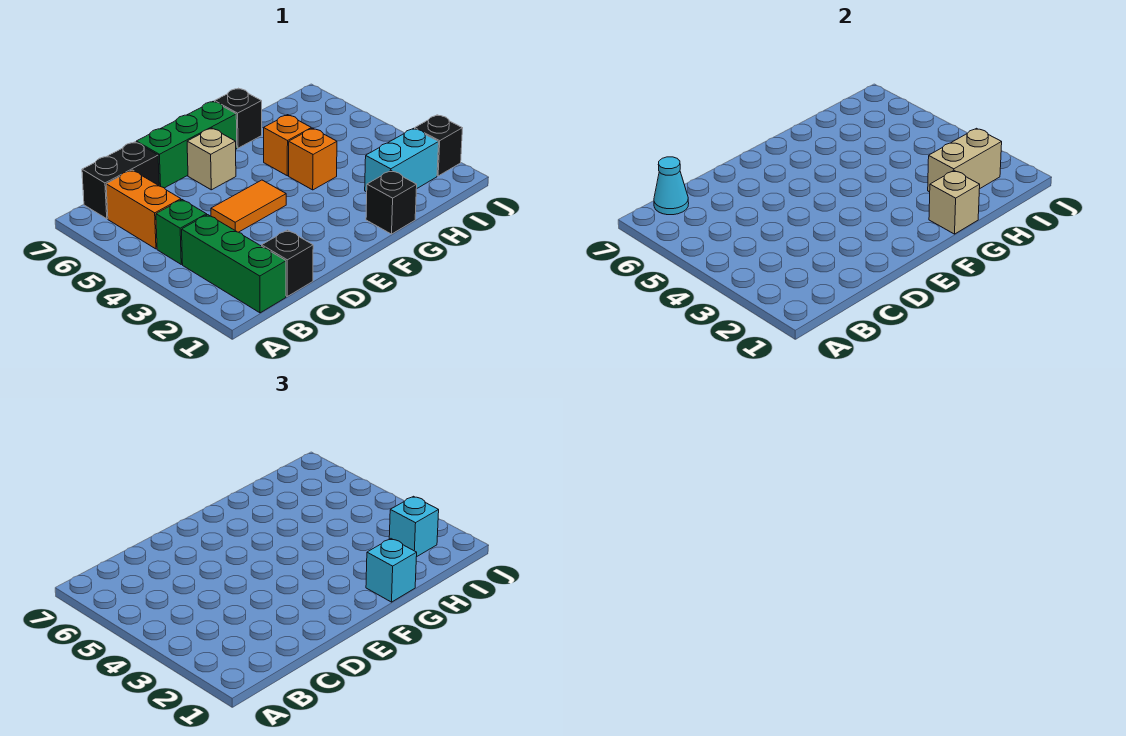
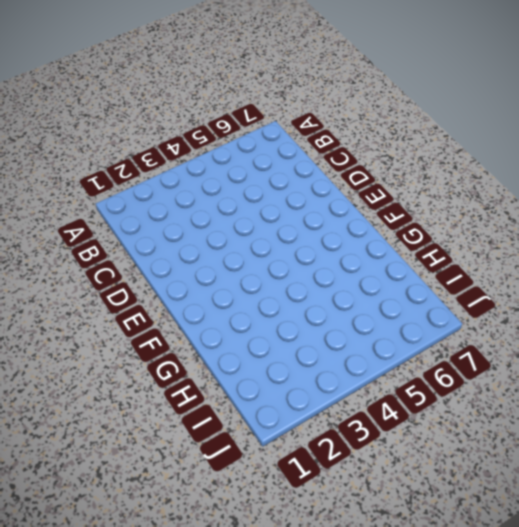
none -> green 1x3 brick [182,215,286,313]
none -> green 1x1 brick [156,200,207,264]
none -> orange 1x2 brick [106,170,181,249]

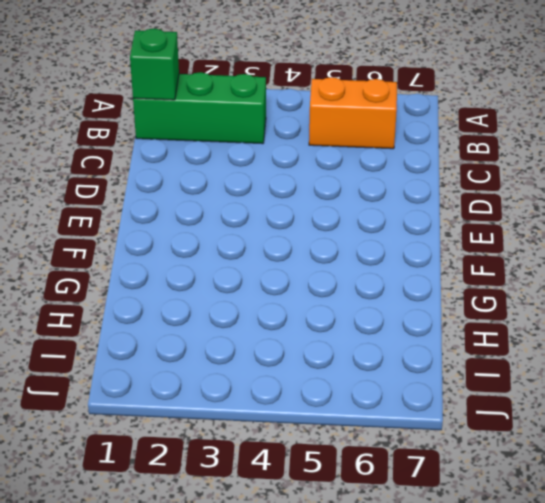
green 1x1 brick [130,28,179,100] -> green 1x1 brick moved to [156,200,207,264]
none -> black 1x2 brick [82,142,159,219]
none -> black 1x1 brick [262,230,313,296]
none -> orange 1x2 tile [211,180,286,232]

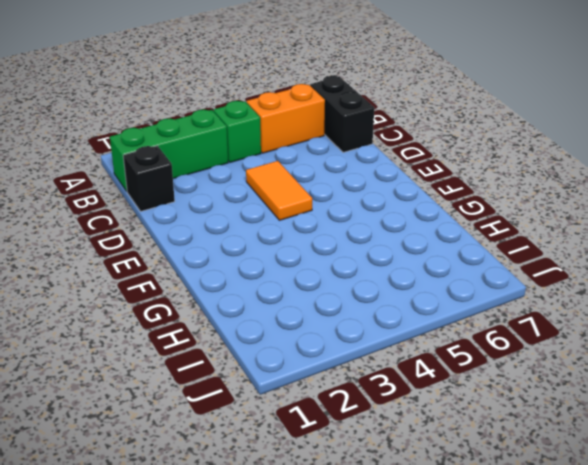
none -> green 1x3 brick [136,101,237,188]
none -> tan 1x1 brick [187,128,236,190]
none -> black 1x1 brick [366,171,417,234]

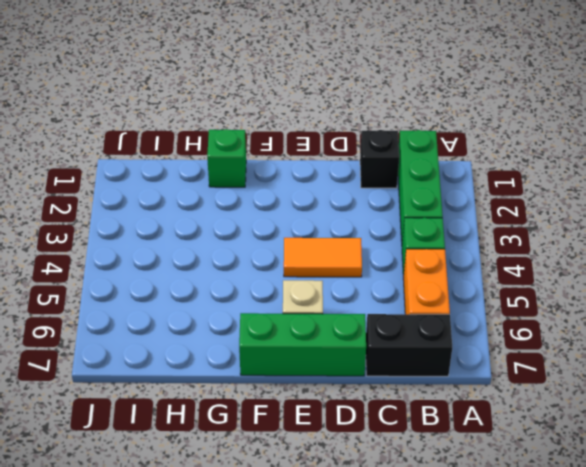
green 1x1 brick [207,129,246,187] -> black 1x1 brick [366,171,417,234]
none -> orange 1x1 brick [289,128,337,190]
none -> orange 1x1 brick [264,115,311,176]
none -> black 1x1 brick [215,88,262,148]

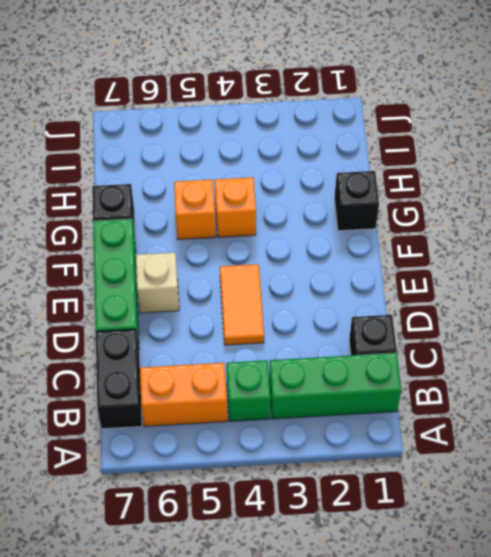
none -> cyan 1x2 brick [365,128,439,192]
none -> black 1x1 brick [415,115,462,176]
none -> cyan 1x1 cone [654,157,689,215]

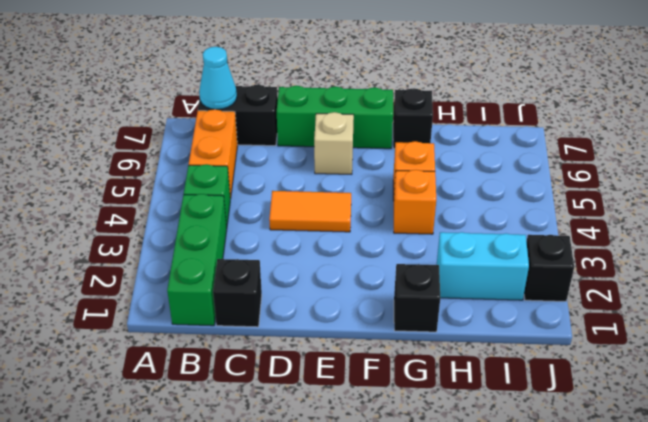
none -> tan 1x1 brick [929,171,980,234]
none -> tan 1x2 brick [928,128,1002,192]
none -> cyan 1x1 brick [366,539,417,602]

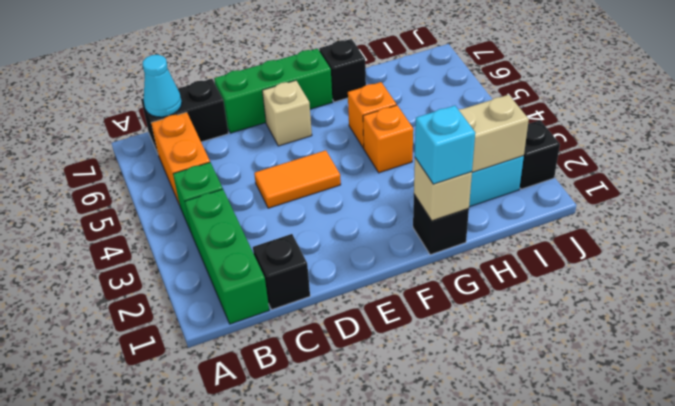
none -> cyan 1x1 brick [389,496,439,557]

